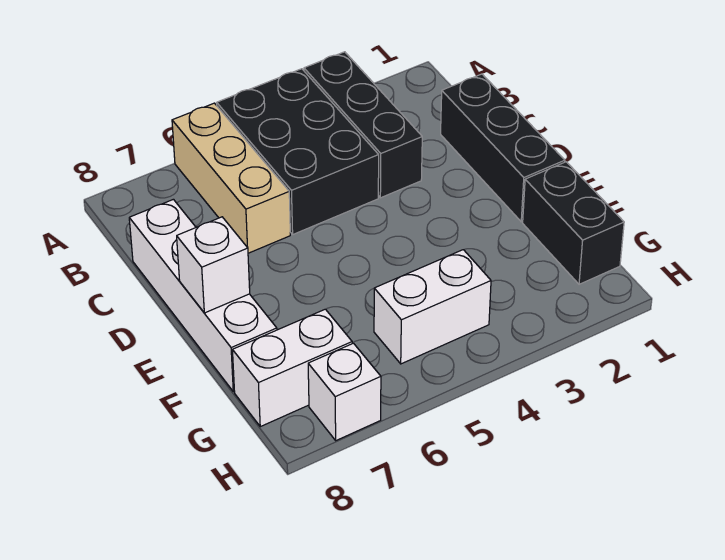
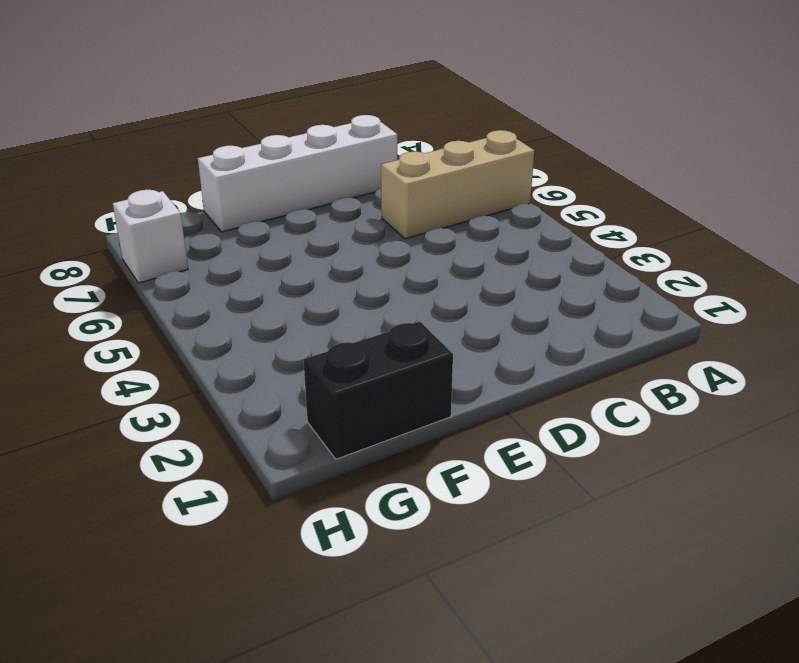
none -> black 1x3 brick [304,52,422,198]
none -> black 2x3 brick [217,69,379,234]

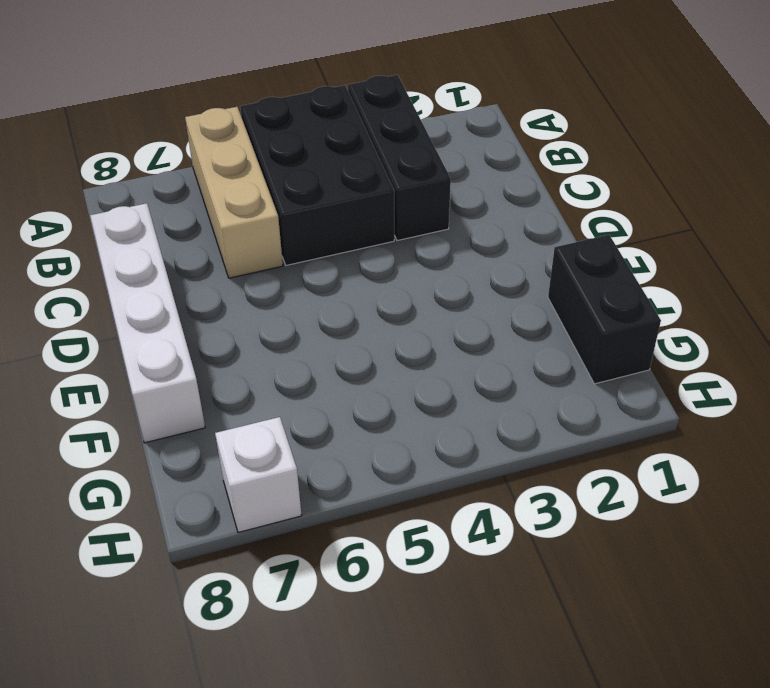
none -> black 1x3 brick [441,74,565,222]
none -> white 1x2 brick [374,250,491,364]

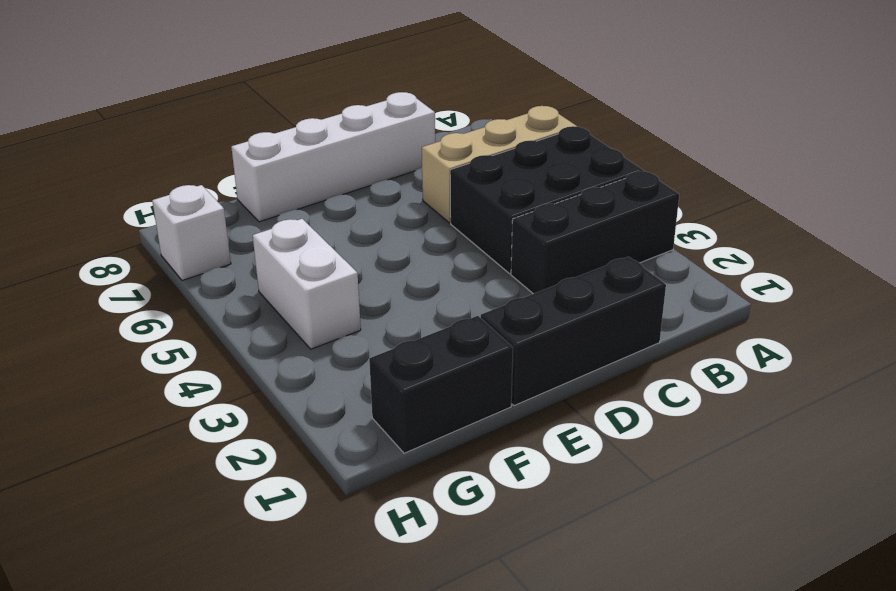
none -> white 1x2 brick [233,309,352,427]
none -> white 1x1 brick [177,217,250,313]

